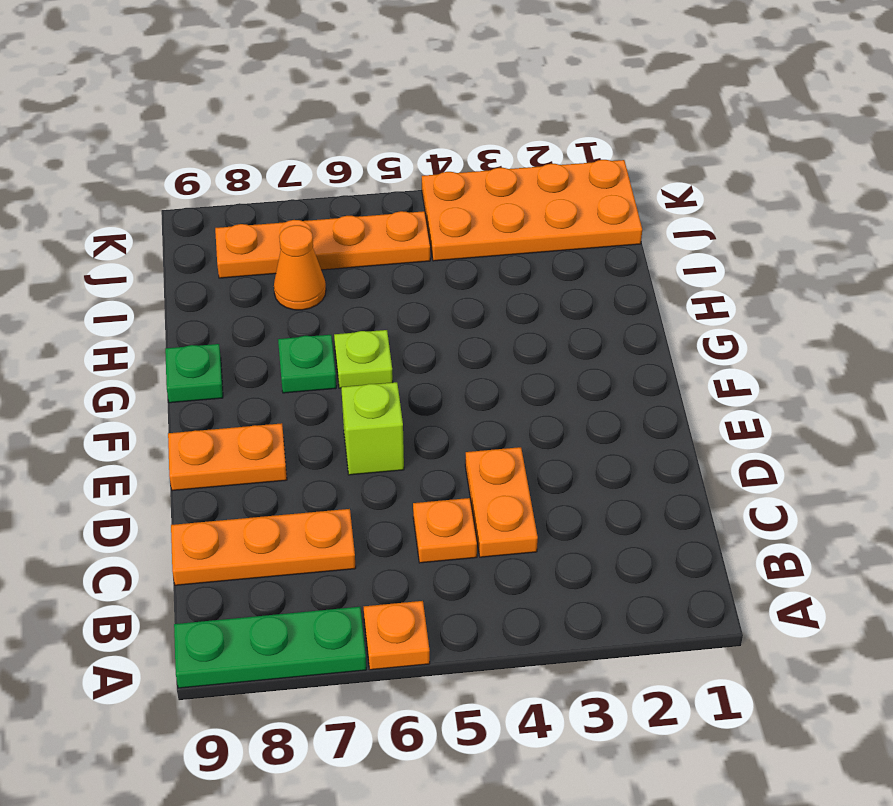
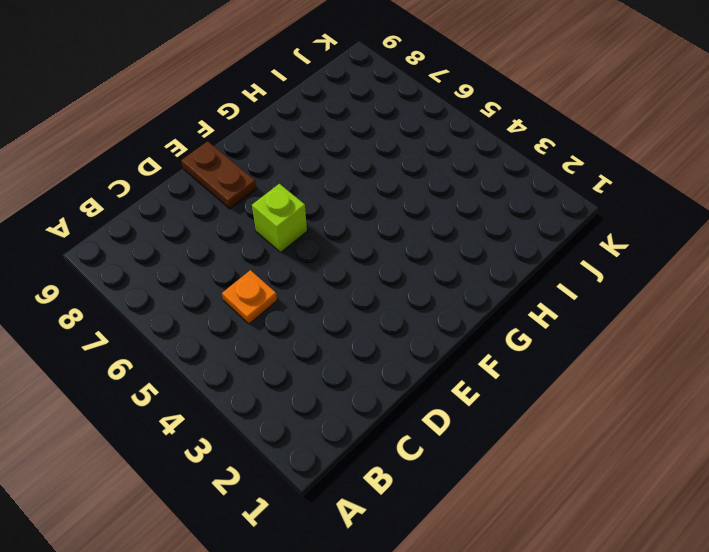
brown 1x2 plate [181,141,256,209] -> orange 1x2 plate [168,423,287,491]
none -> orange 1x1 plate [364,601,430,670]
none -> green 1x3 plate [174,607,366,688]
none -> orange 1x2 plate [465,447,538,557]

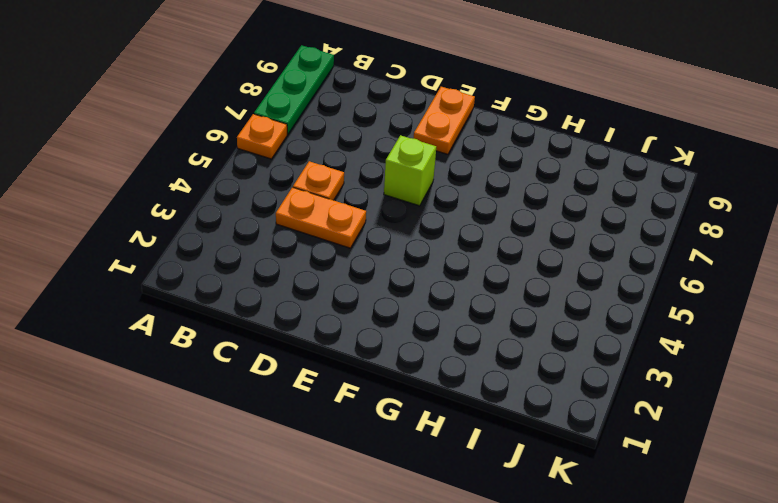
none -> orange 1x3 plate [171,509,356,585]
none -> lime 1x1 plate [334,330,393,388]
none -> green 1x1 plate [278,335,336,393]

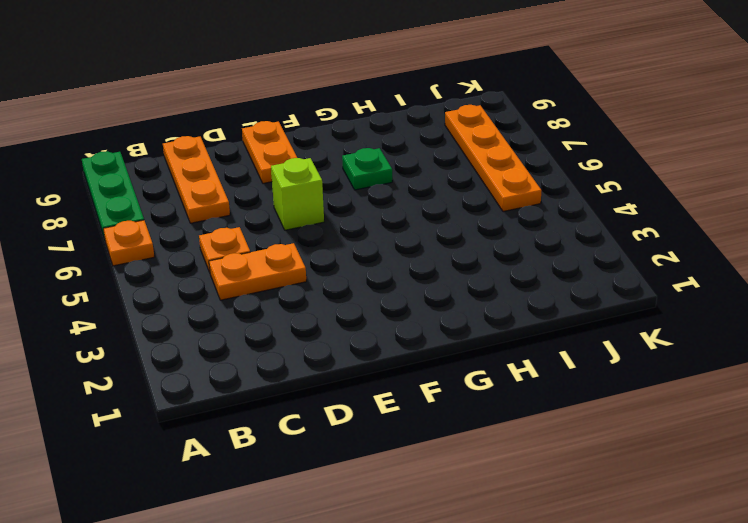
none -> lime 1x1 plate [334,330,393,388]
none -> green 1x1 plate [165,344,223,403]
none -> orange 1x1 cone [274,225,326,310]

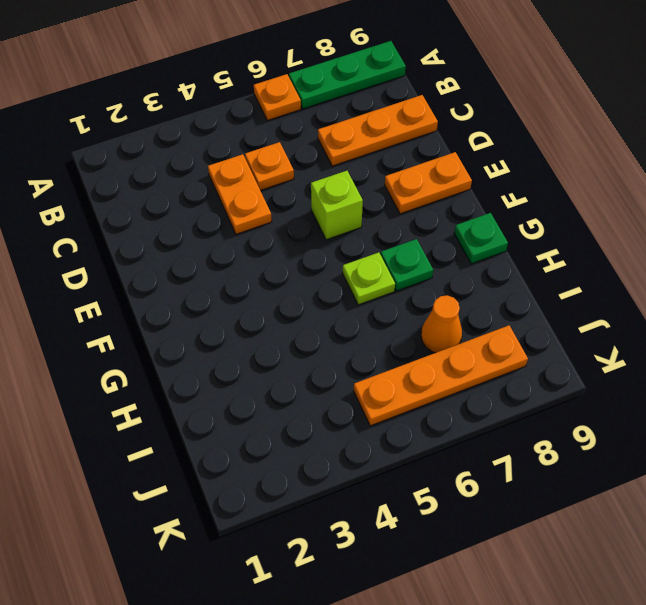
none -> orange 2x4 plate [422,160,642,261]

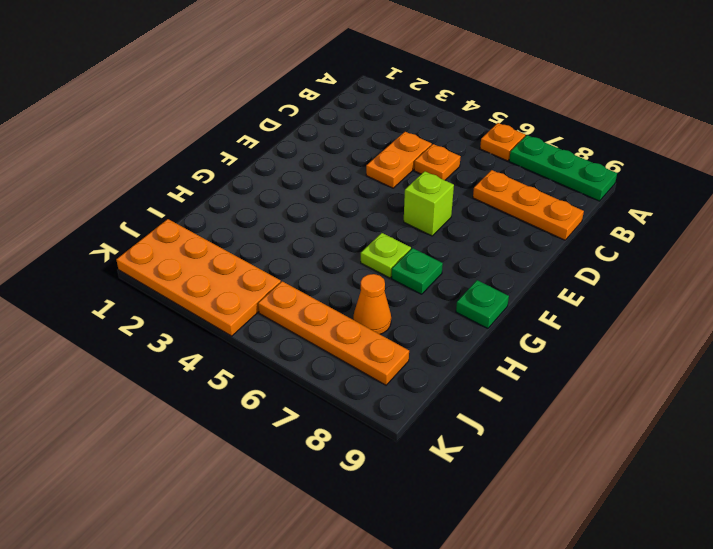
none -> orange 1x2 plate [168,423,287,491]

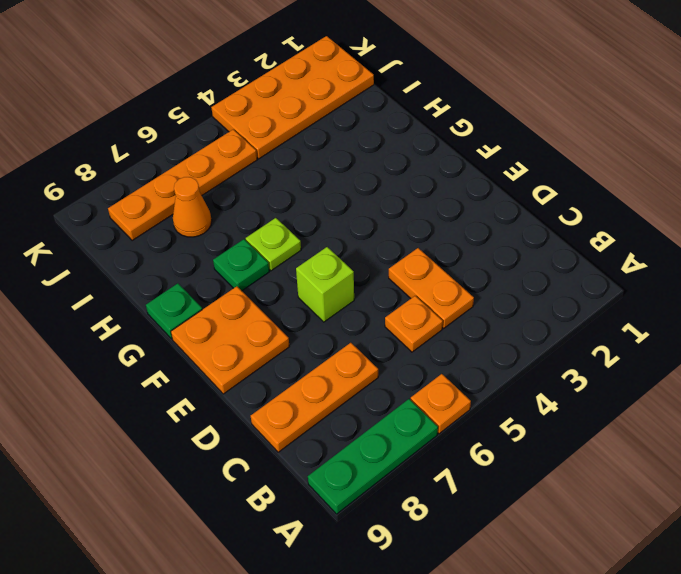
orange 2x2 plate [171,286,289,394] -> orange 1x2 plate [168,423,287,491]

